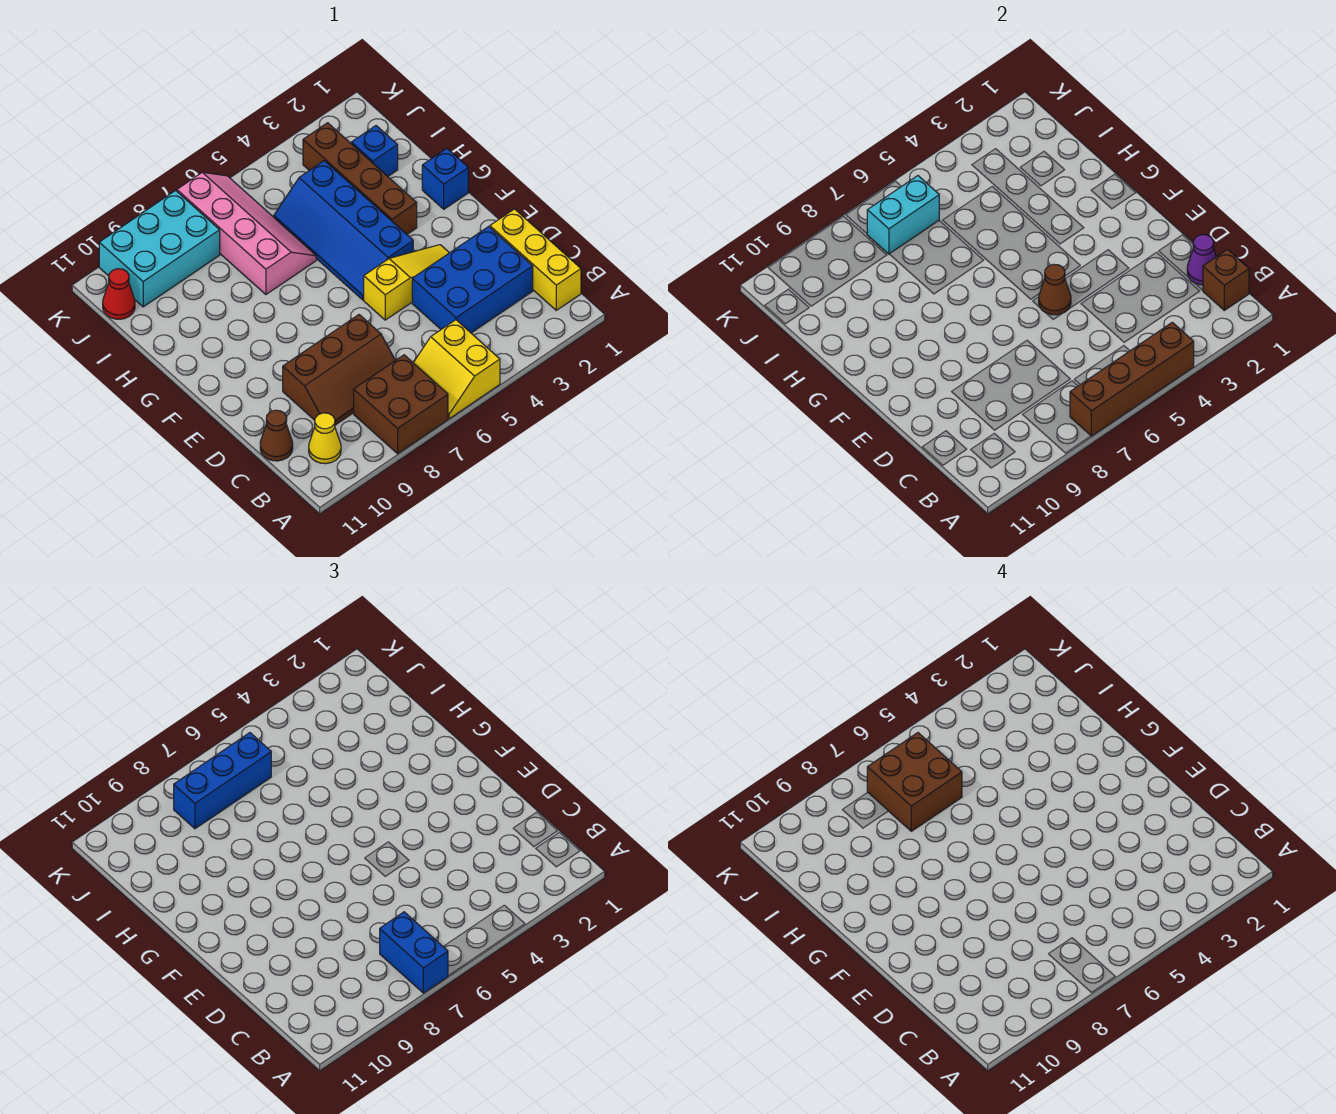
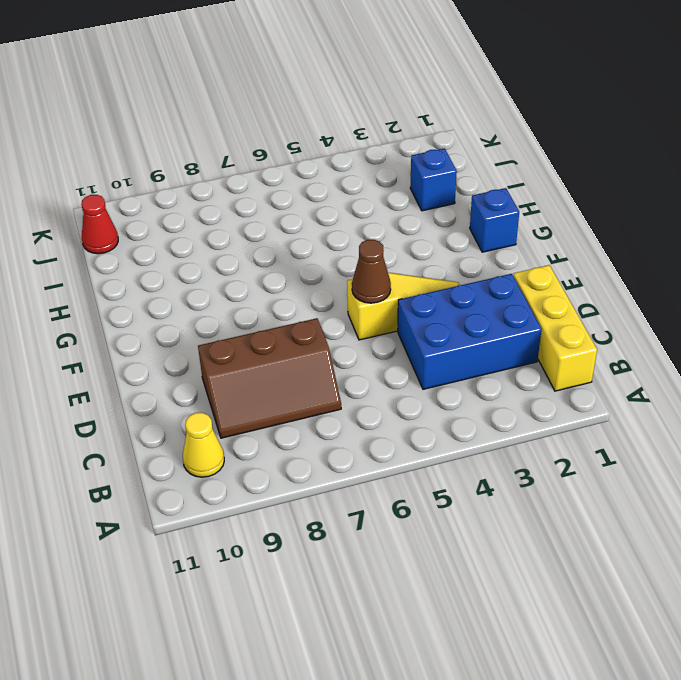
none -> yellow 2x2 slope [413,320,500,418]
none -> brown 2x2 brick [354,355,448,454]
none -> brown 1x1 cone [260,410,293,461]

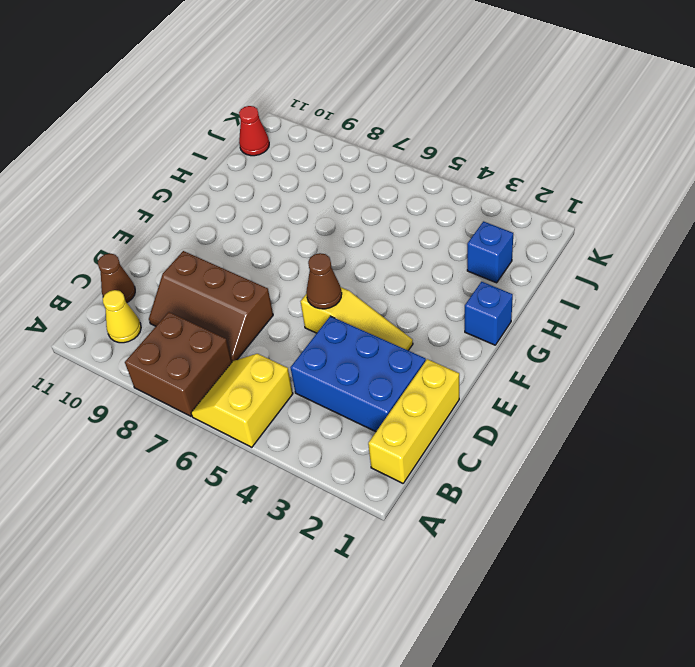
none -> blue 2x4 slope [274,161,413,300]
none -> brown 1x4 brick [303,123,417,234]
none -> pink 2x4 slope [177,172,316,294]

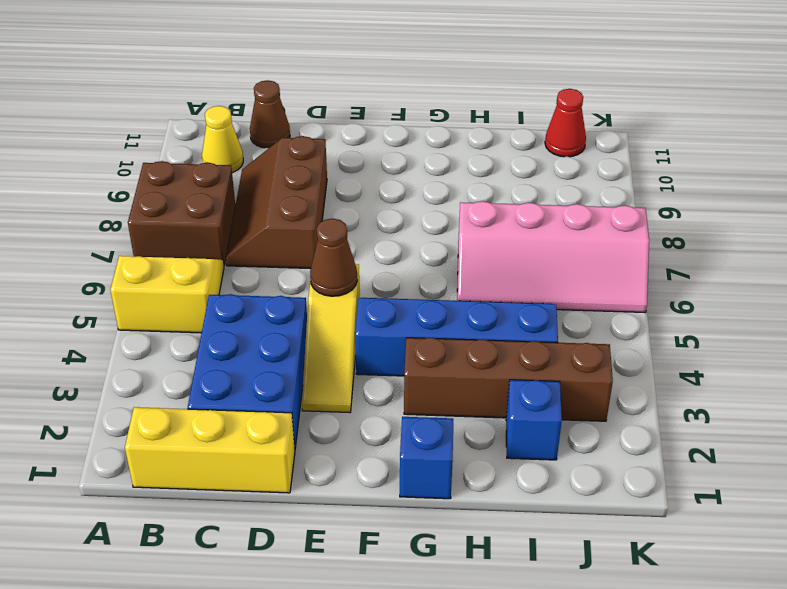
none -> cyan 2x3 brick [99,190,220,307]
none -> brown 1x4 brick [1070,322,1194,436]
none -> brown 1x1 brick [1203,249,1249,310]

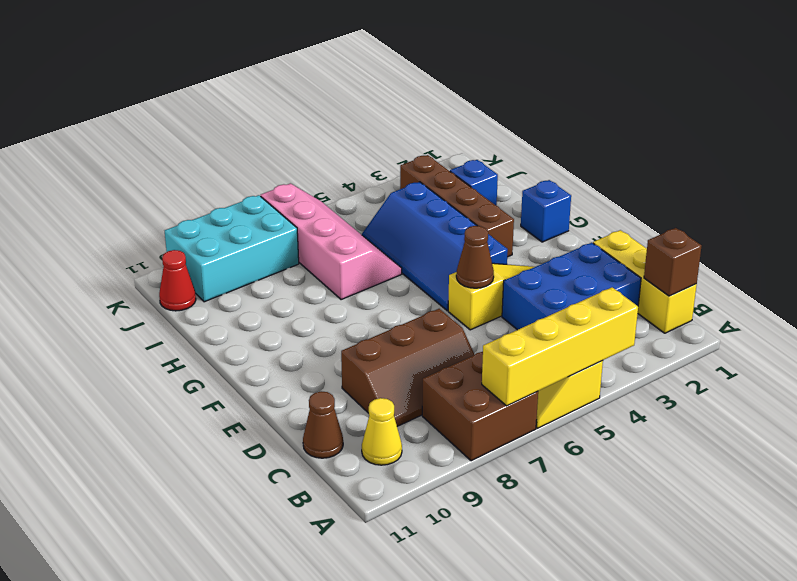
yellow 1x4 brick [482,287,638,406] -> brown 1x4 brick [1070,322,1194,436]
none -> purple 1x1 cone [1187,235,1216,285]
none -> cyan 1x2 brick [867,176,939,254]
none -> blue 1x2 brick [380,912,448,993]

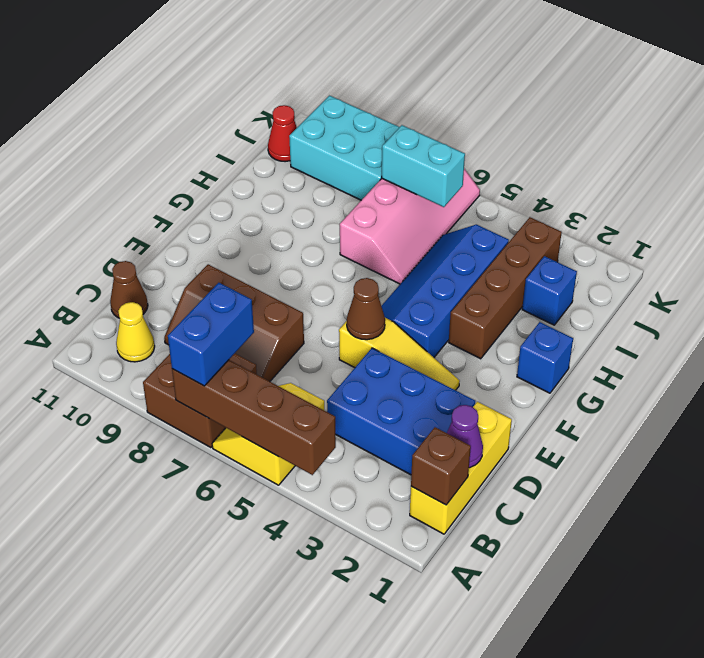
none -> blue 1x3 brick [174,733,271,829]
none -> brown 2x2 brick [867,733,962,831]

